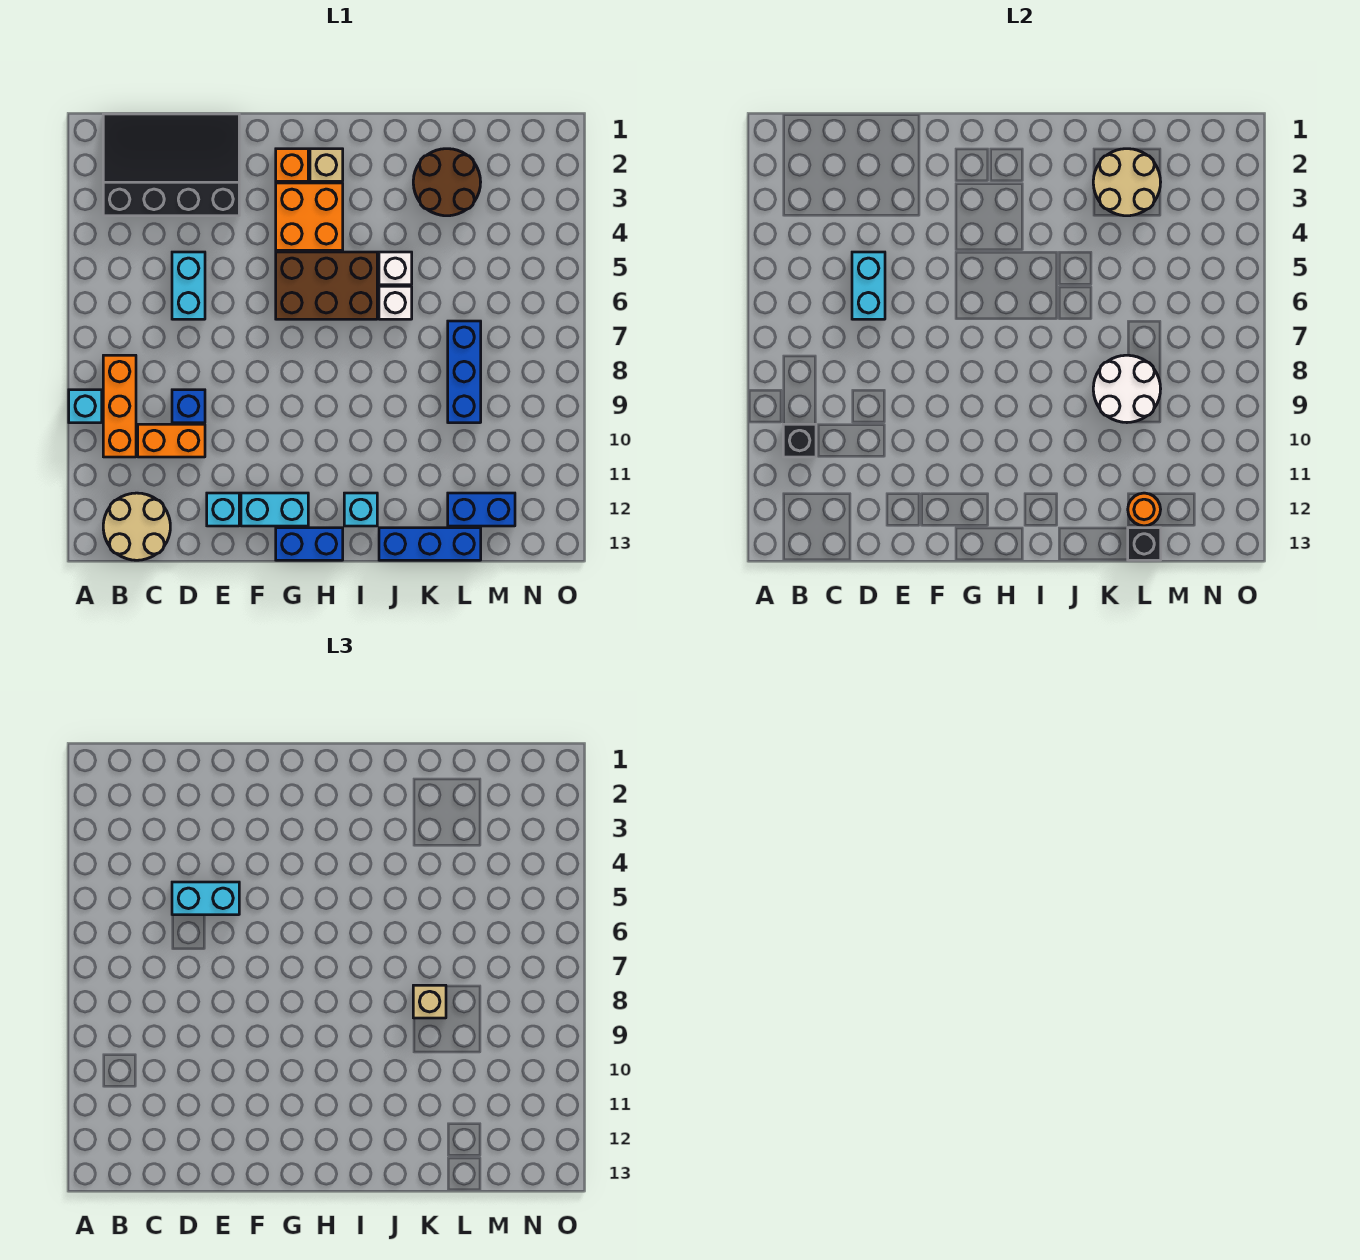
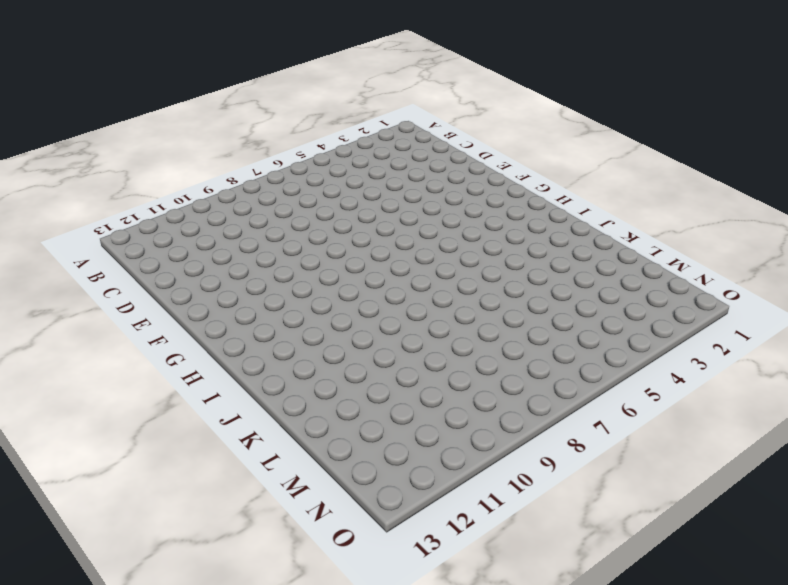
none -> cyan 1x1 brick [69,390,102,423]
none -> black 3x4 slope [103,114,239,216]
none -> orange 1x3 brick [103,355,136,457]

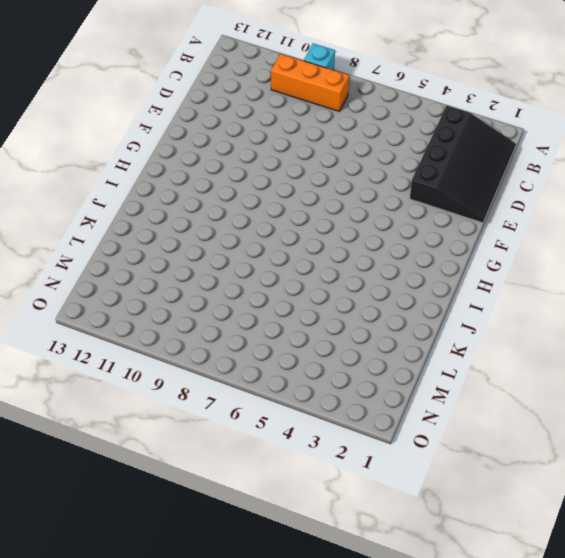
none -> tan 2x2 round brick [103,493,170,560]
none -> orange 1x2 brick [138,424,205,457]
none -> cyan 1x2 brick [172,252,205,319]

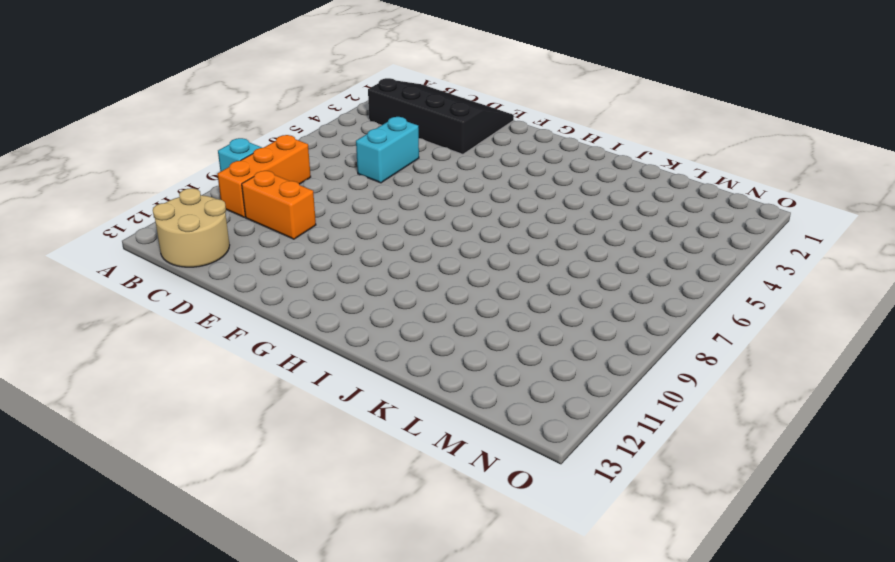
none -> blue 1x1 brick [172,390,205,423]
none -> cyan 1x1 brick [207,493,239,526]
none -> cyan 1x2 brick [241,493,308,526]

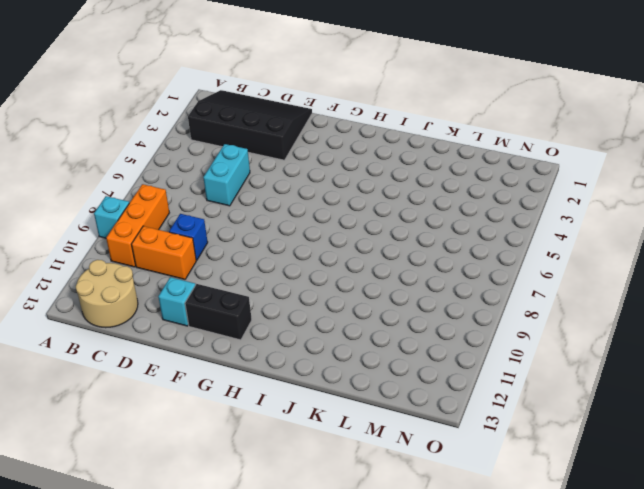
black 1x2 brick [185,284,252,340] -> cyan 1x2 brick [241,493,308,526]
none -> orange 1x1 brick [276,149,308,181]
none -> orange 2x2 brick [276,183,343,250]
none -> brown 2x3 brick [276,252,377,319]

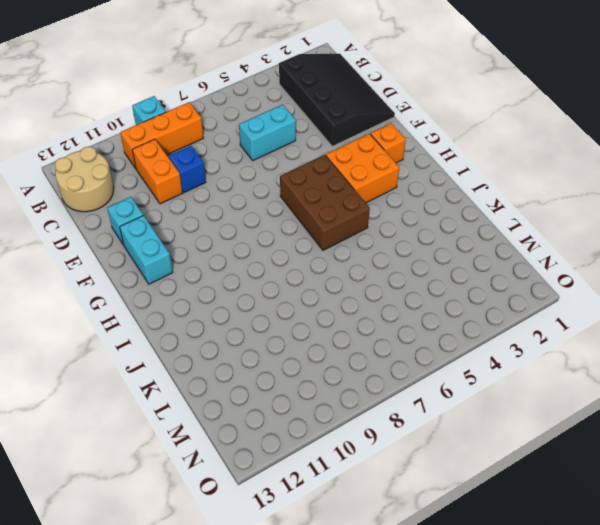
none -> blue 1x2 brick [276,528,343,560]
none -> tan 1x1 brick [310,149,343,181]
none -> cyan 1x1 brick [344,493,377,526]

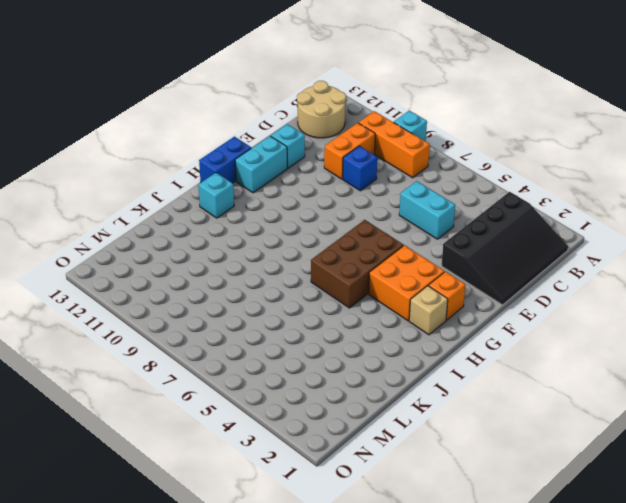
none -> white 1x1 brick [379,252,412,285]
none -> white 1x1 brick [379,286,412,319]
none -> blue 1x3 brick [379,528,481,560]

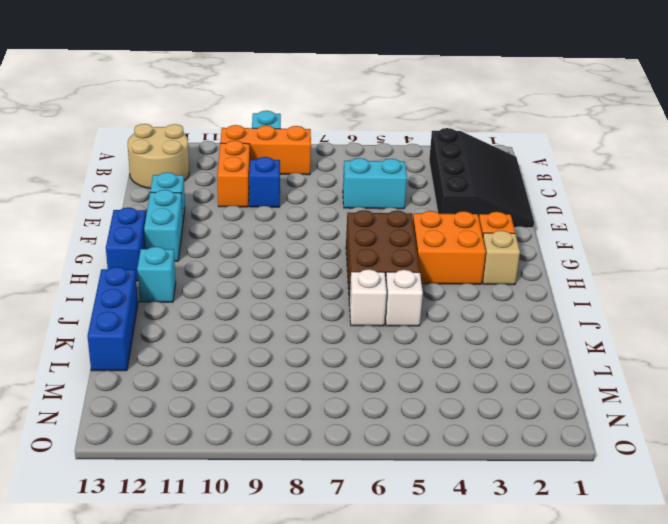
none -> brown 2x2 round brick [413,149,481,216]
none -> blue 1x3 brick [448,321,481,423]
none -> blue 1x2 brick [448,493,515,526]

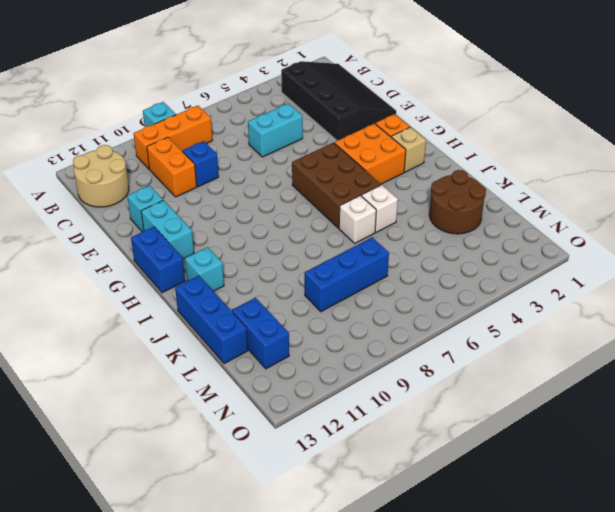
none -> black 1x1 brick [783,424,816,457]
none -> cyan 1x2 brick [852,252,885,319]
none -> tan 2x2 round brick [1093,149,1161,216]

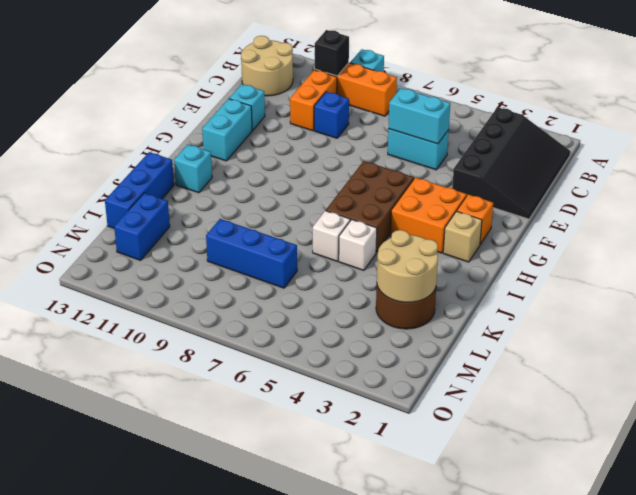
none -> blue 1x2 brick [276,528,343,560]
none -> white 2x2 round brick [1093,355,1161,423]
none -> orange 1x1 round brick [1128,493,1161,526]

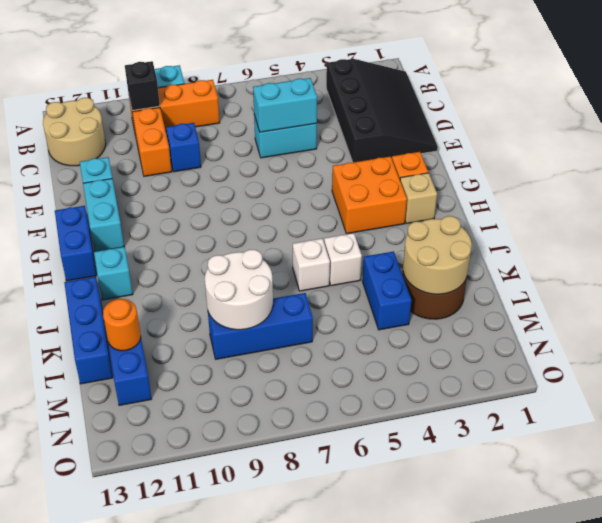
blue 1x2 brick [362,251,411,330] -> none
none -> brown 2x3 brick [276,252,377,319]
none -> black 1x1 brick [1128,528,1161,560]
none -> cyan 1x2 brick [172,882,239,915]

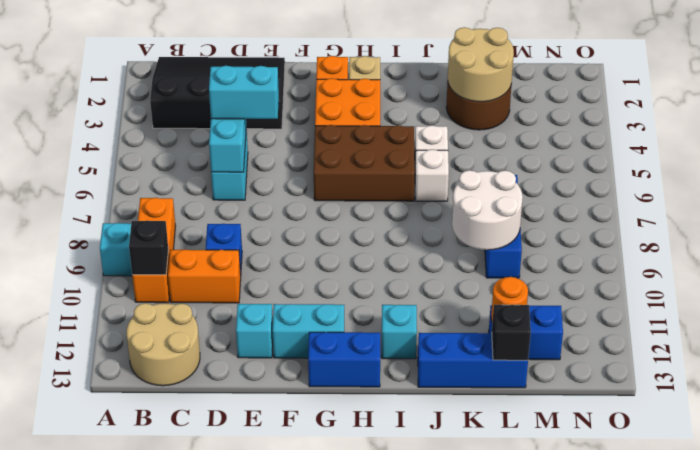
none -> tan 1x1 brick [413,985,446,1018]

